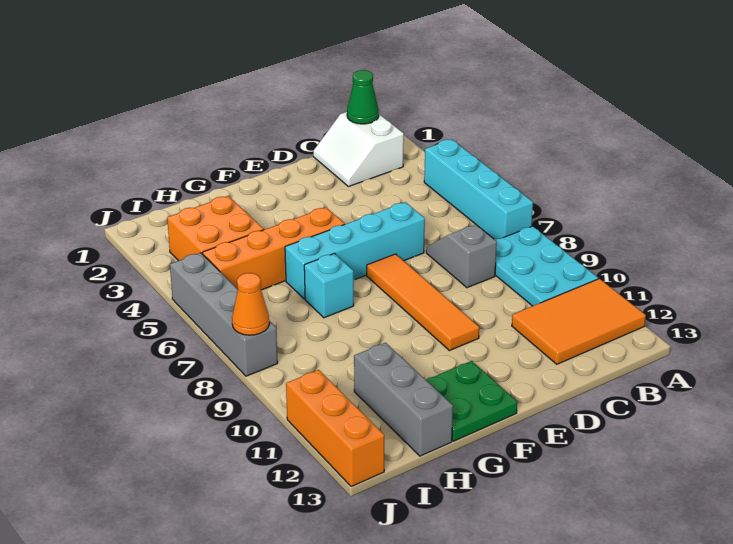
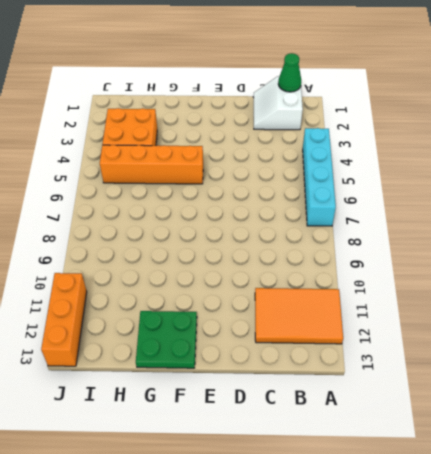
none -> cyan 2x3 plate [494,226,598,306]
none -> grey 1x2 slope [426,225,497,288]
none -> cyan 1x4 brick [285,202,425,299]

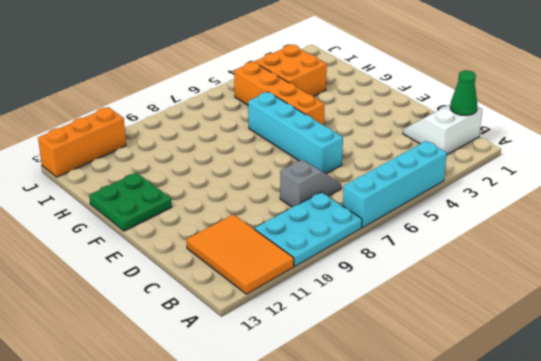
none -> orange 1x4 tile [367,254,479,351]
none -> cyan 1x1 brick [304,253,354,318]
none -> grey 1x3 brick [354,343,453,456]

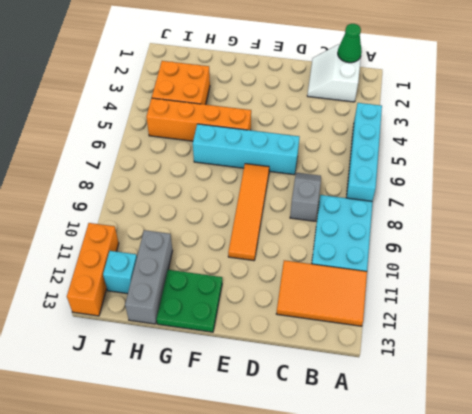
cyan 1x1 brick [103,251,137,294] -> cyan 1x1 brick moved to [304,253,354,318]
none -> grey 1x4 brick [170,253,278,376]
none -> orange 1x1 cone [232,273,269,335]

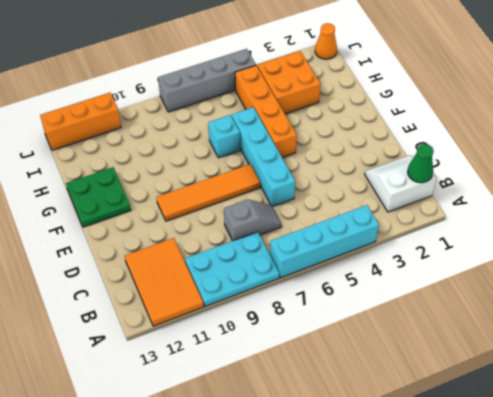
orange 1x1 cone [315,23,337,59] -> orange 1x1 cone moved to [232,273,269,335]
none -> grey 1x3 brick [354,343,453,456]

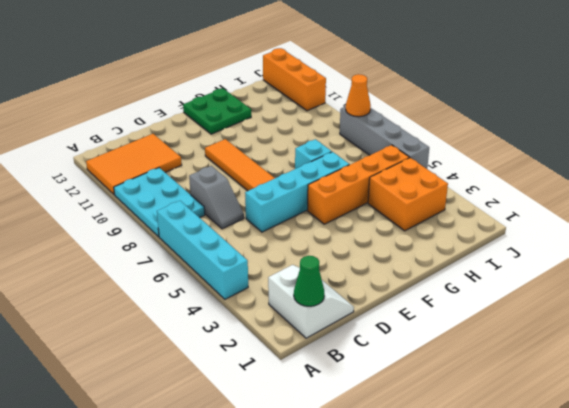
none -> grey 1x3 brick [354,343,453,456]

